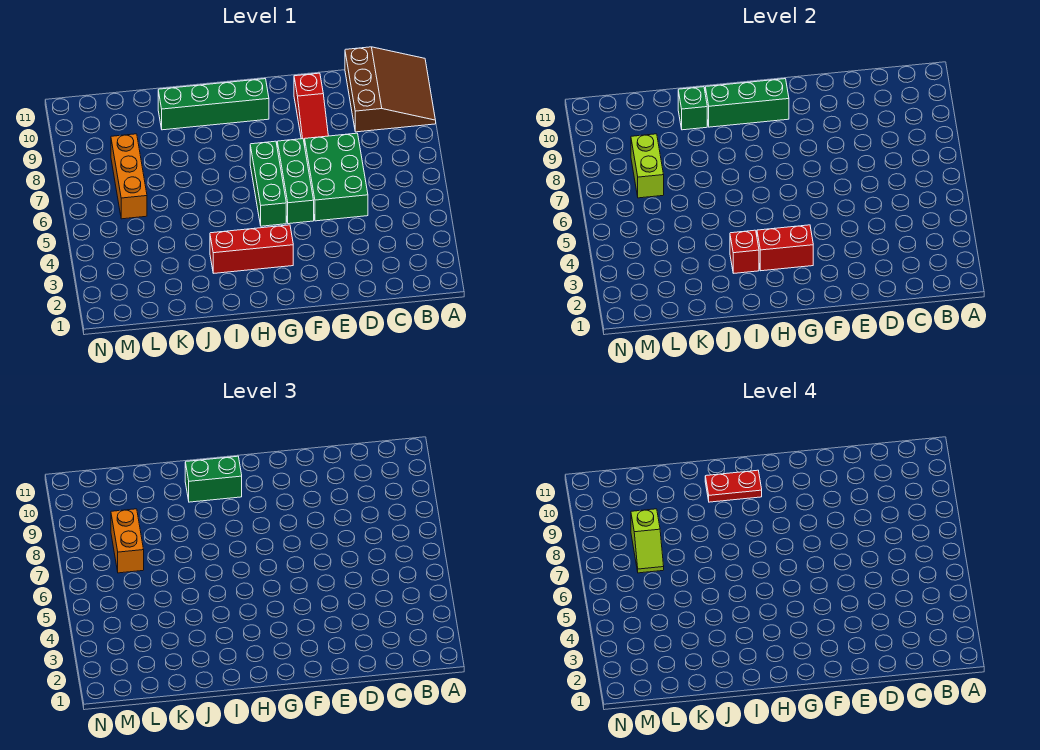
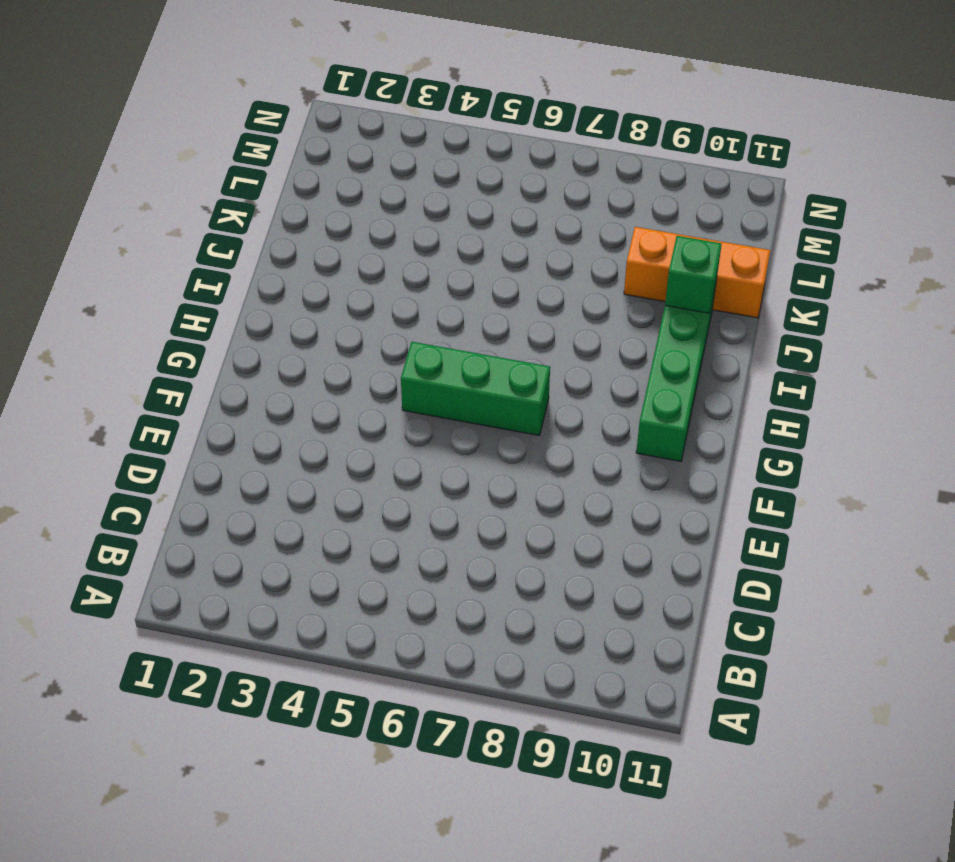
orange 1x3 brick [624,227,770,318] -> orange 1x3 brick moved to [111,134,147,219]
none -> brown 3x3 slope [345,47,436,132]
none -> green 2x3 brick [305,133,368,221]
none -> red 1x3 slope [294,73,328,145]

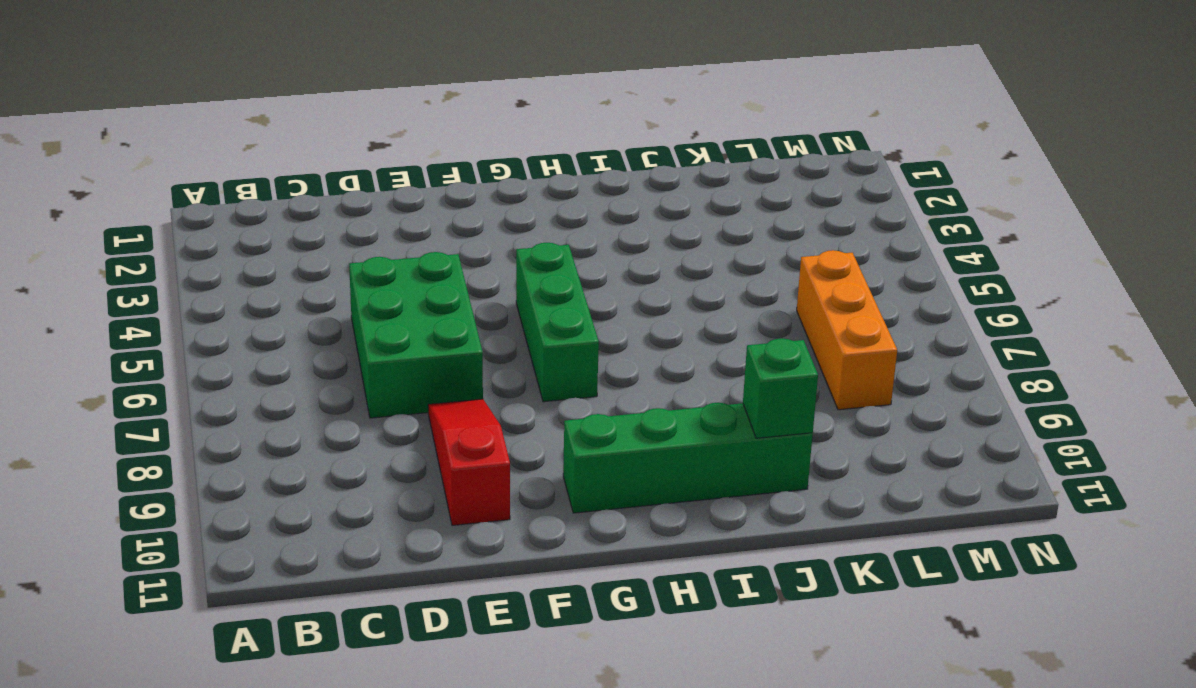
none -> brown 3x3 slope [345,47,436,132]
none -> green 1x3 brick [277,139,314,224]
none -> red 1x3 brick [210,225,293,273]

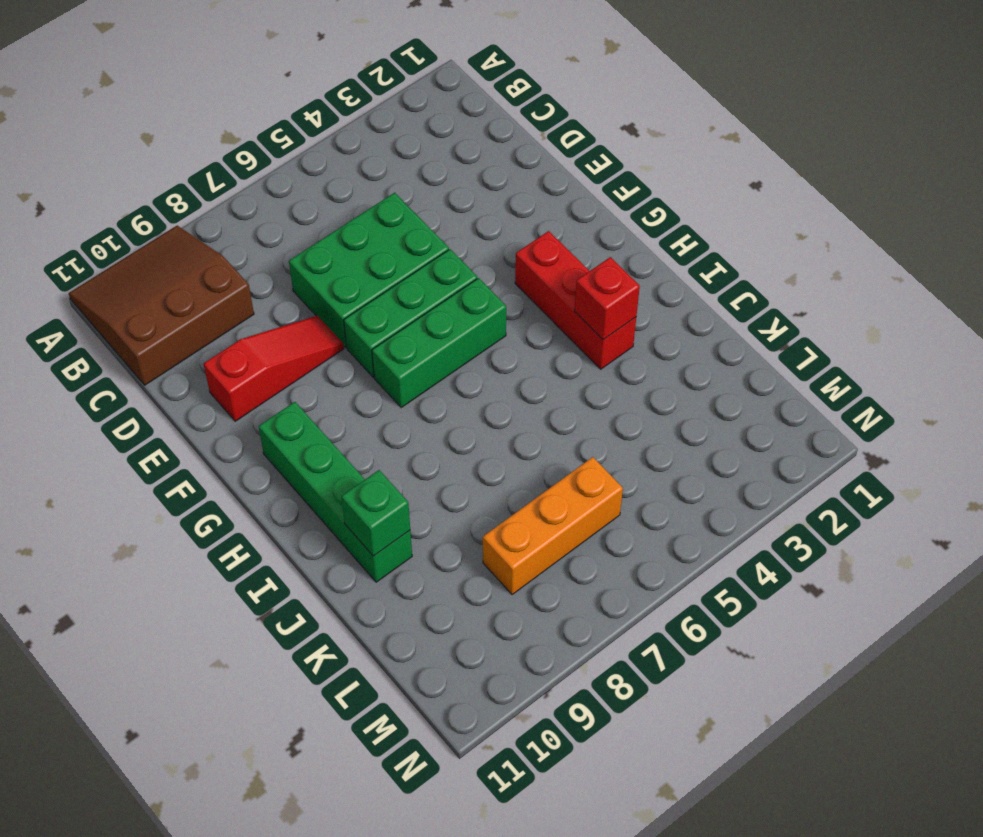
none -> red 1x2 brick [757,225,813,271]
none -> green 1x3 brick [705,79,789,127]
none -> lime 1x2 brick [631,134,664,198]

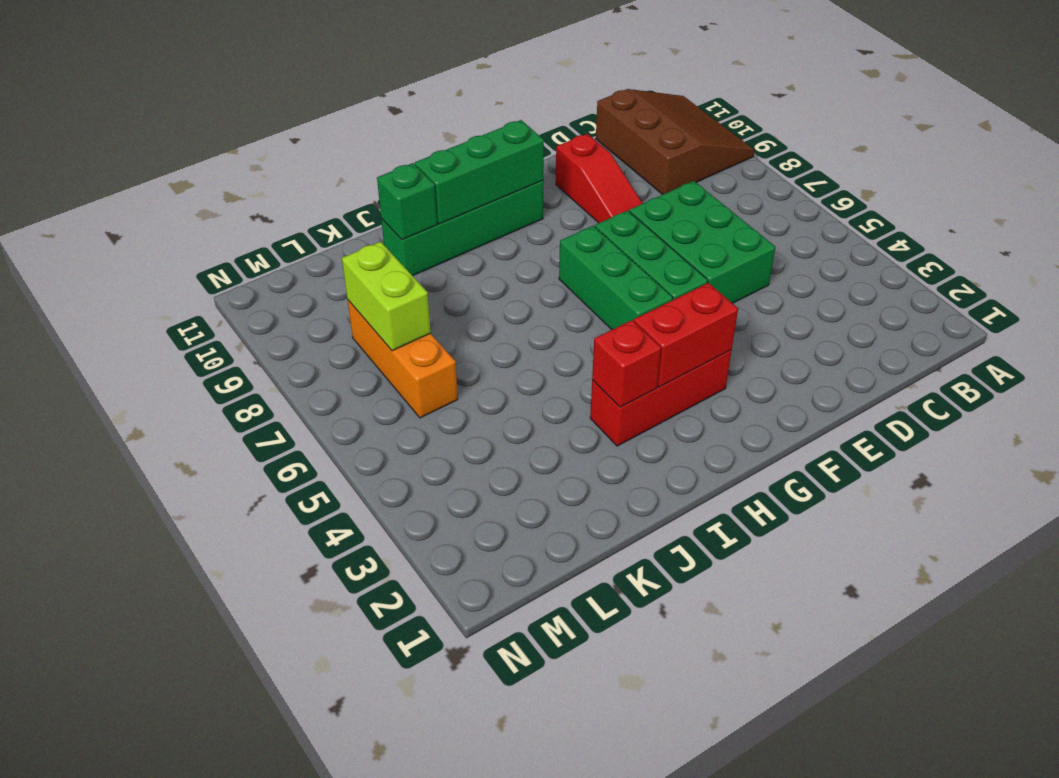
none -> green 1x2 brick [185,456,242,502]
none -> orange 1x2 brick [111,509,144,573]
none -> red 1x2 plate [705,470,762,502]

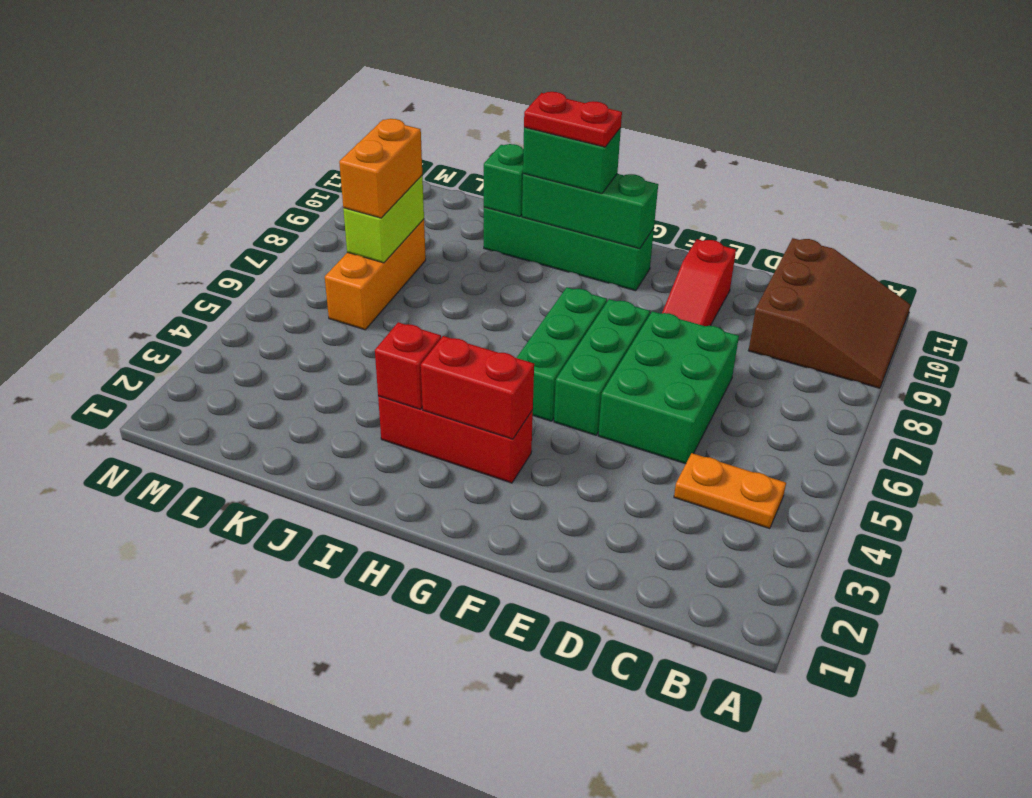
orange 1x2 plate [674,453,786,529] -> none
none -> lime 1x2 slope [631,509,664,573]

